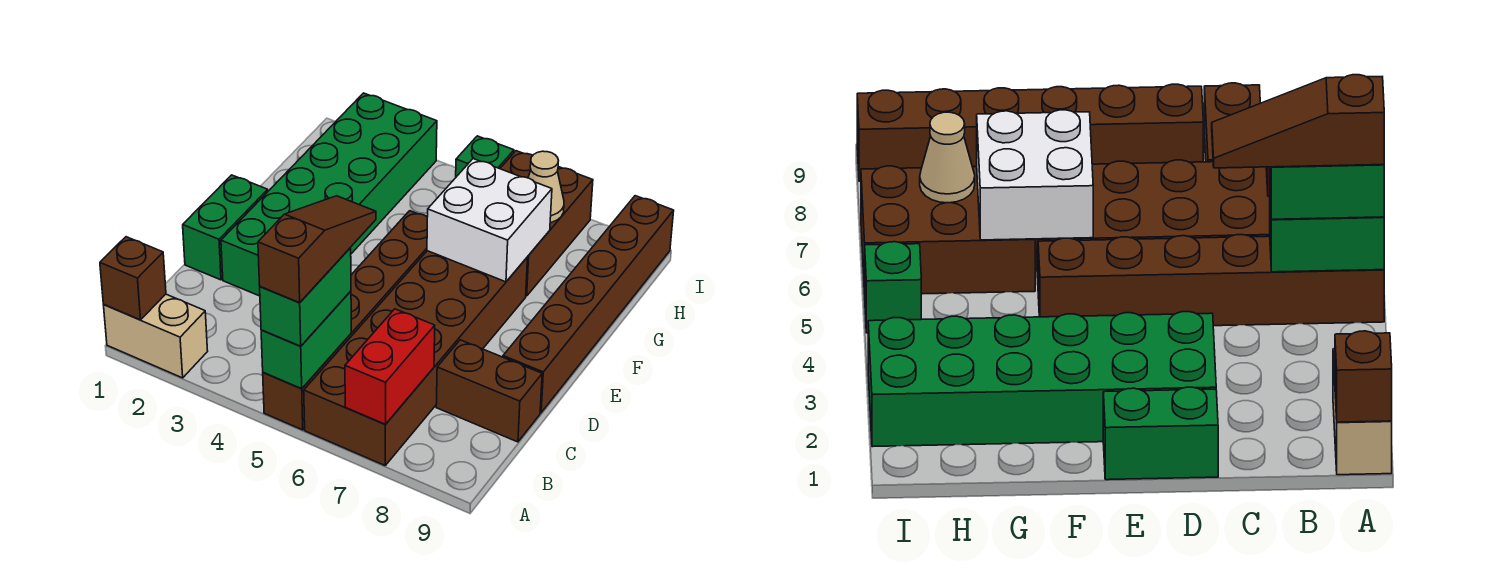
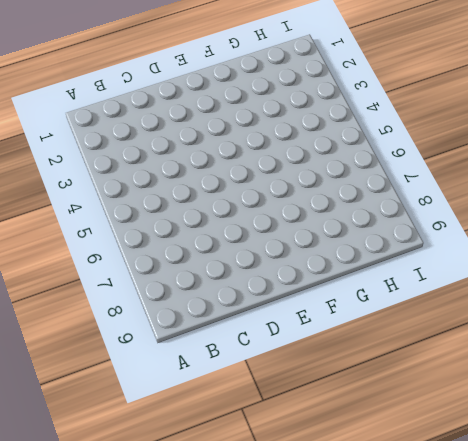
none -> tan 1x2 brick [104,294,208,378]
none -> brown 1x6 brick [263,211,427,430]
none -> brown 2x6 brick [304,251,528,465]

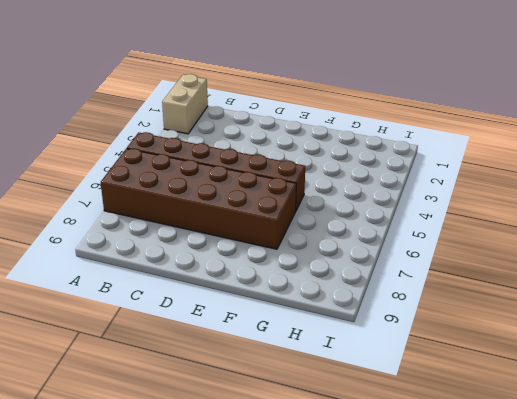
none -> brown 1x2 brick [436,340,542,442]
none -> green 1x2 brick [183,175,268,280]
none -> green 2x6 brick [221,93,437,296]

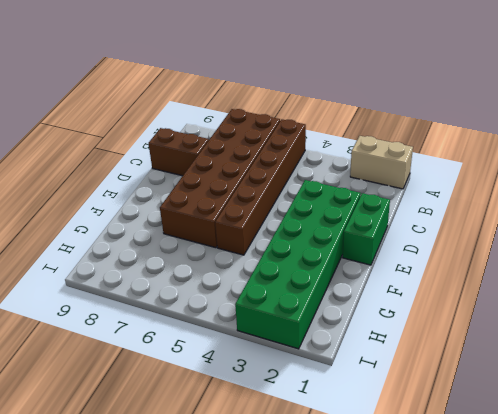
none -> brown 1x6 brick [503,196,674,413]
none -> brown 2x3 brick [500,151,593,296]
none -> green 1x1 brick [456,136,514,177]

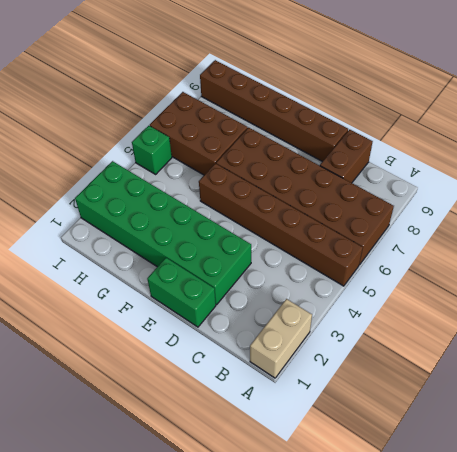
none -> brown 1x1 brick [100,237,166,320]
none -> green 1x2 brick [261,291,351,389]
none -> red 1x2 brick [345,309,435,424]

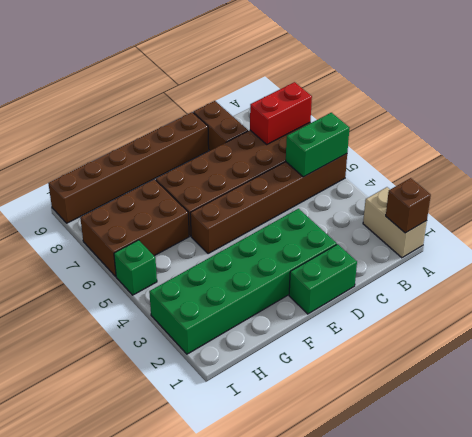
none -> white 2x2 brick [427,159,552,282]
none -> tan 1x1 cone [528,151,564,223]
none -> green 1x2 brick [260,248,351,346]

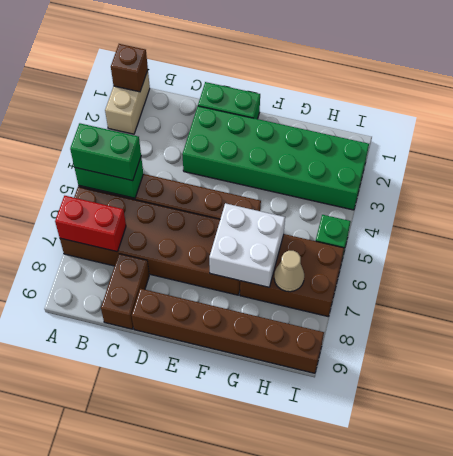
none -> brown 1x3 slope [258,196,376,303]

